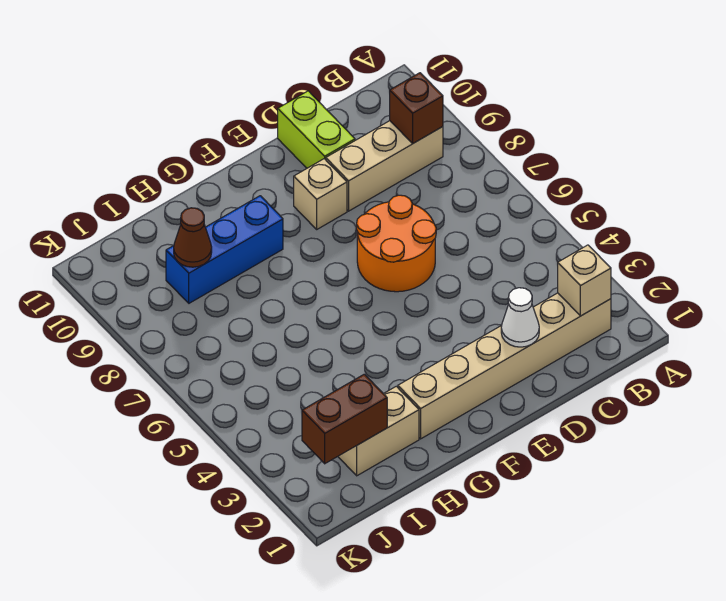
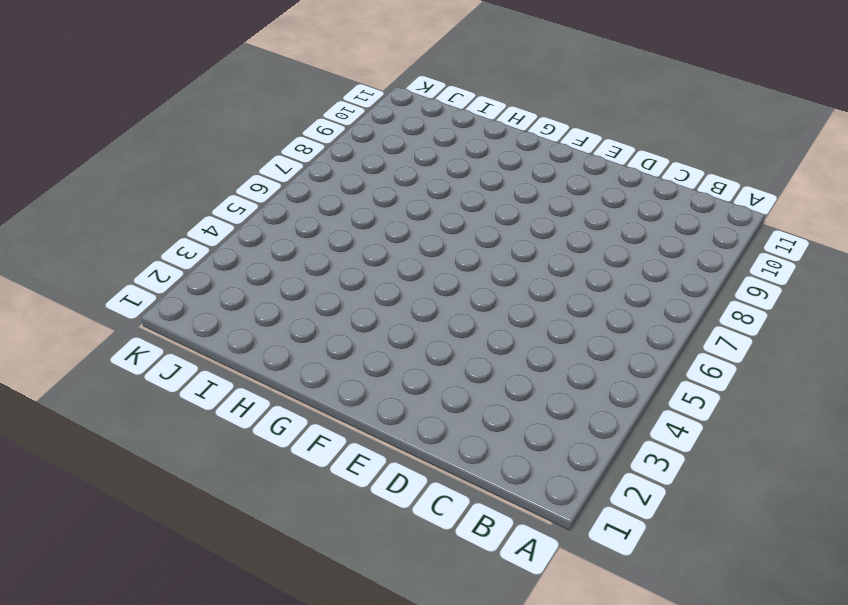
none -> tan 1x6 brick [398,293,611,439]
none -> tan 1x3 brick [326,121,443,211]
none -> orange 2x2 round brick [357,195,436,292]

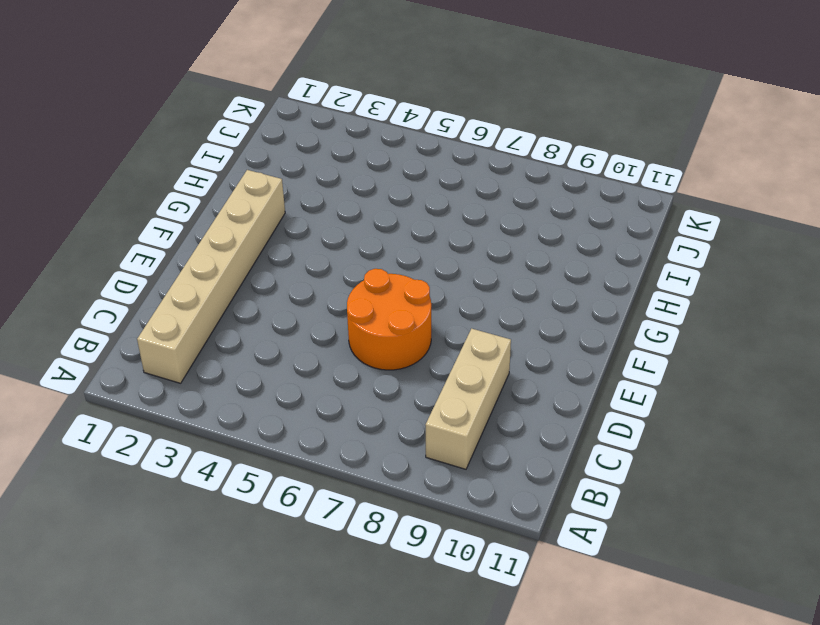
none -> lime 1x2 brick [278,91,355,168]
none -> tan 1x1 brick [294,159,347,229]
none -> blue 1x3 brick [166,196,283,303]

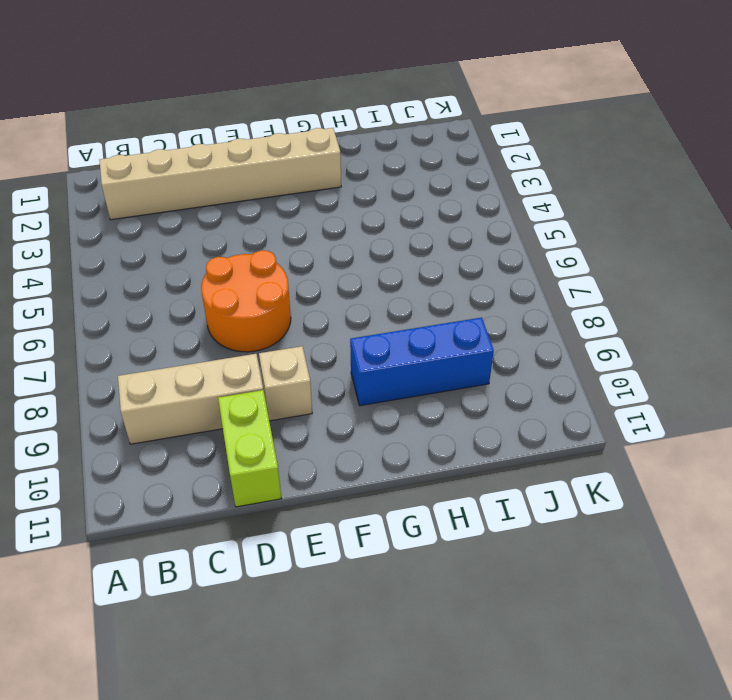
none -> tan 1x2 brick [338,386,419,476]
none -> tan 1x1 brick [558,245,611,316]
none -> brown 1x1 brick [390,73,443,143]

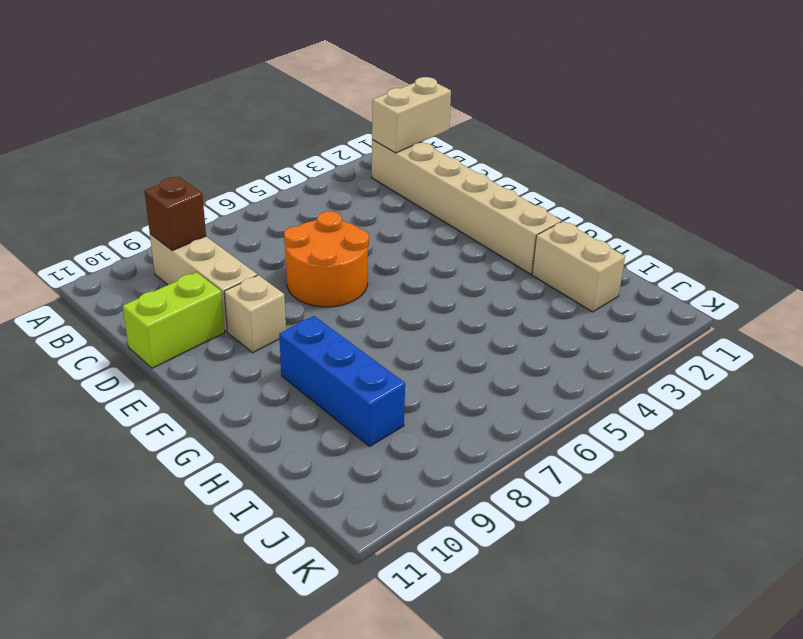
tan 1x2 brick [372,77,451,153] -> tan 1x1 brick [558,245,611,316]
none -> white 1x1 cone [501,288,539,347]
none -> brown 1x2 brick [302,374,387,464]
none -> brown 1x1 cone [174,208,212,267]

